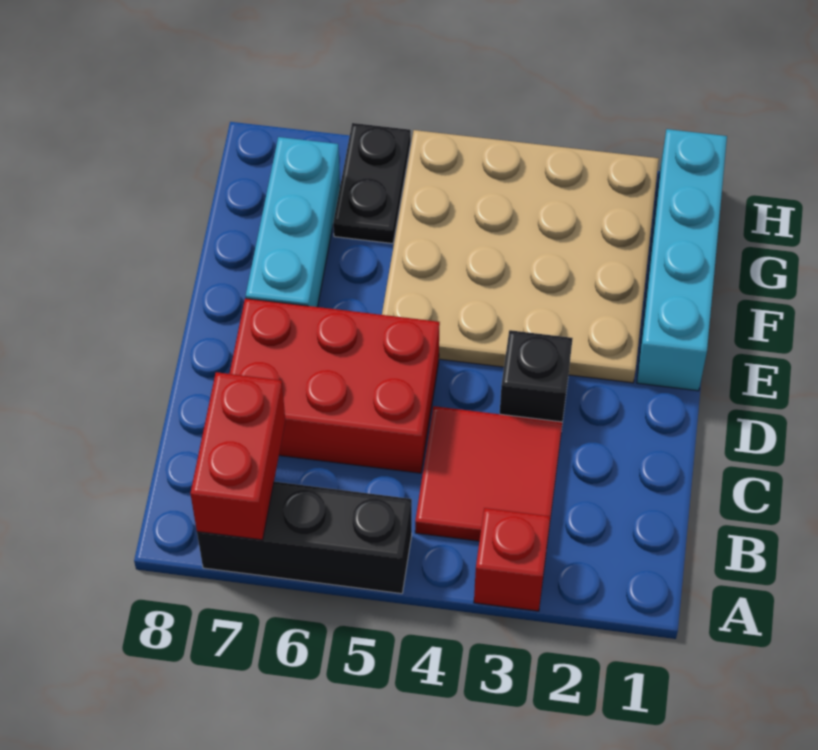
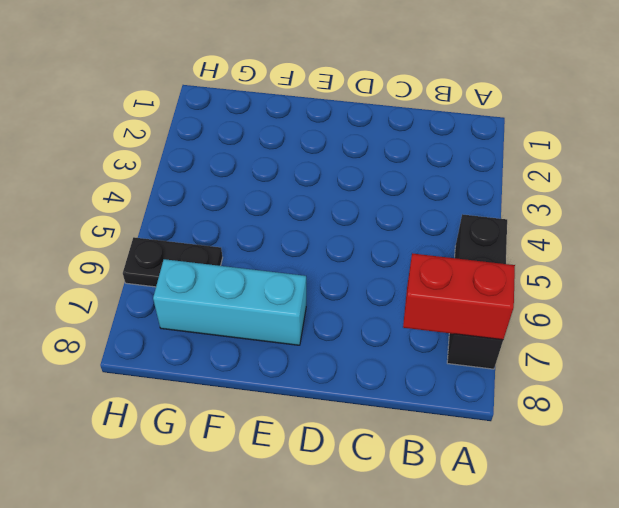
none -> red 1x1 brick [474,508,550,611]
none -> red 2x2 tile [415,406,562,541]

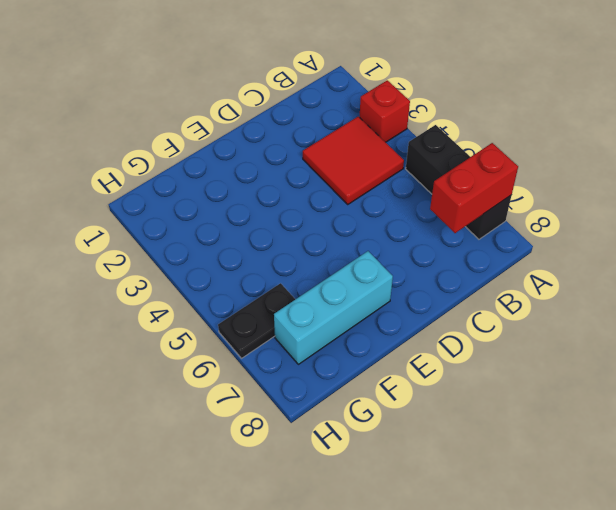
none -> red 2x3 brick [229,298,440,473]
none -> black 1x1 brick [500,330,573,423]

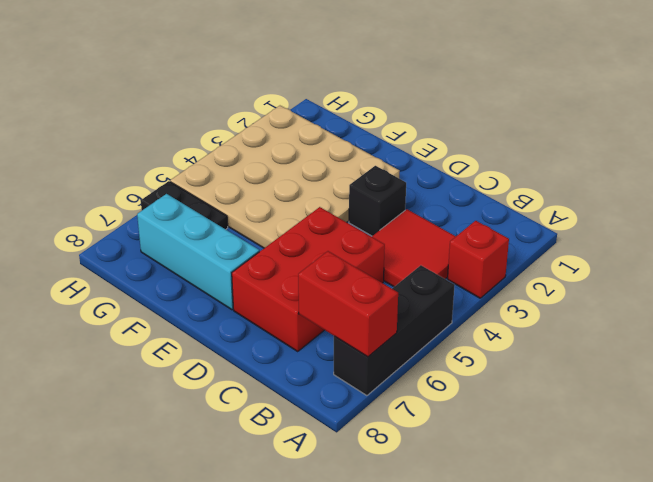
none -> cyan 1x4 brick [637,129,727,391]

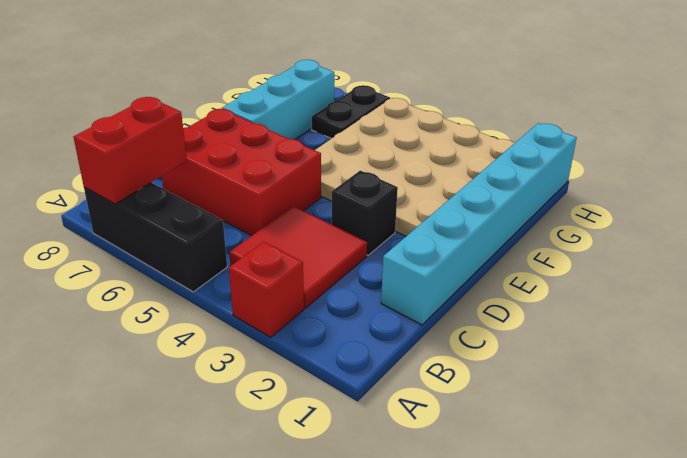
cyan 1x6 brick [381,123,577,325] -> cyan 1x4 brick [637,129,727,391]

